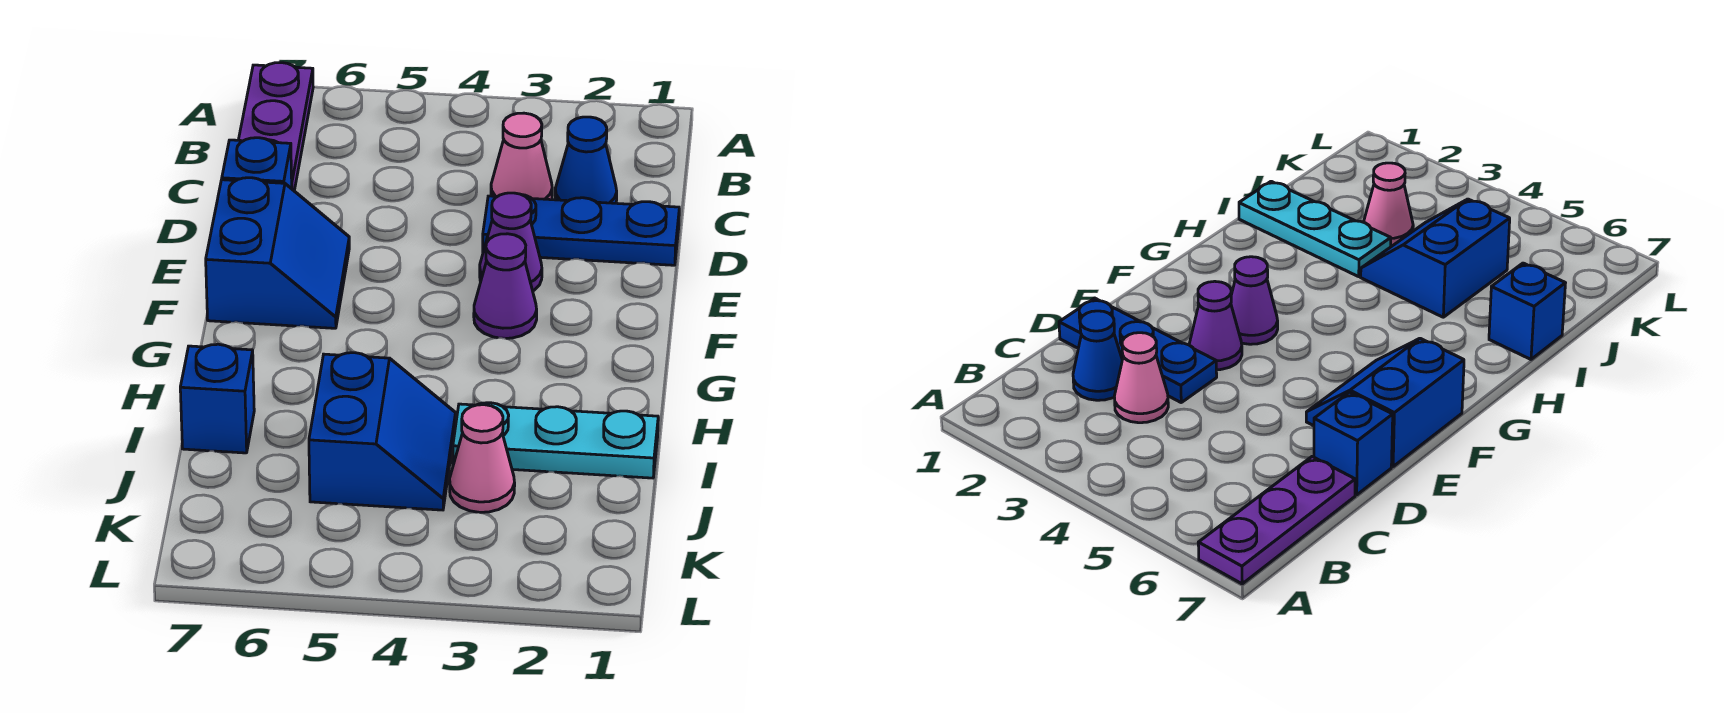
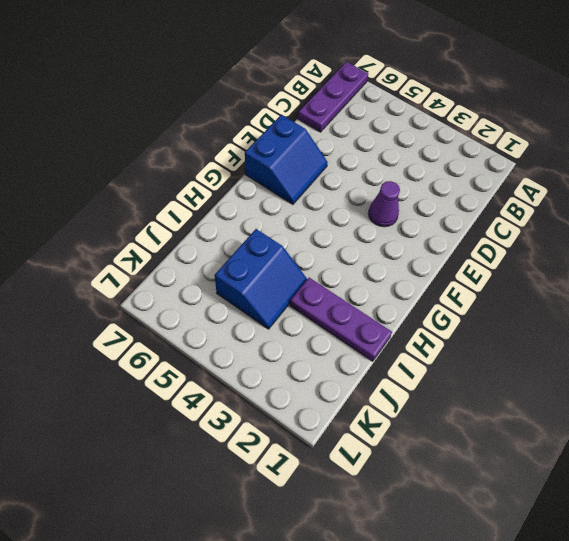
purple 1x3 plate [290,278,392,361] -> cyan 1x3 plate [453,403,658,478]
none -> blue 1x1 cone [555,117,617,203]
none -> pink 1x1 cone [491,113,552,200]
none -> blue 1x3 plate [483,195,679,265]

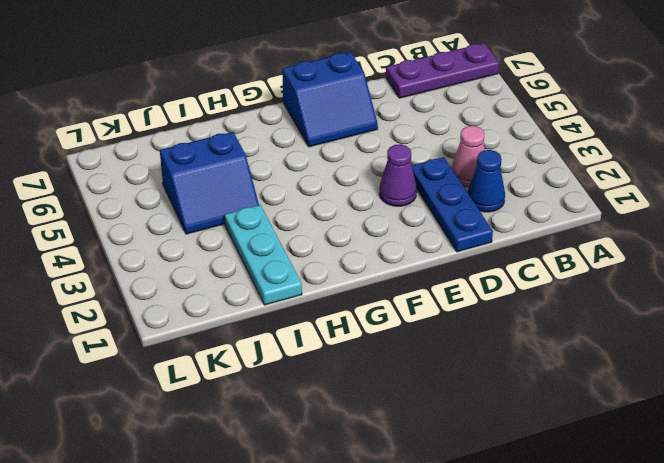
none -> blue 1x1 brick [222,138,292,189]
none -> purple 1x1 cone [474,234,537,338]
none -> blue 1x1 brick [180,344,254,453]

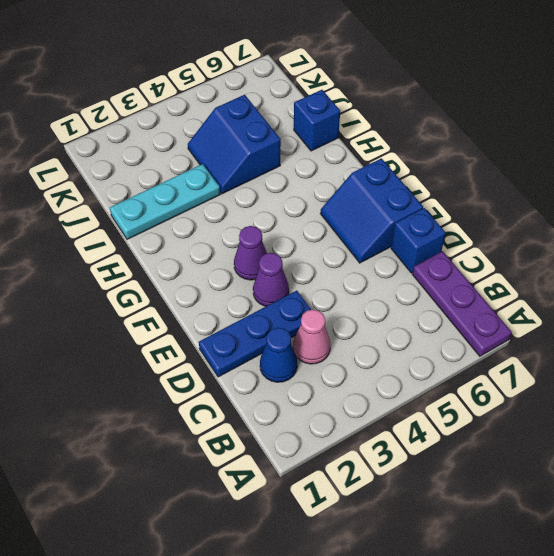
none -> pink 1x1 cone [450,405,515,512]

